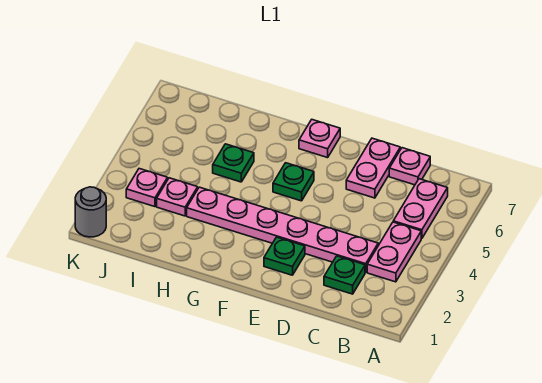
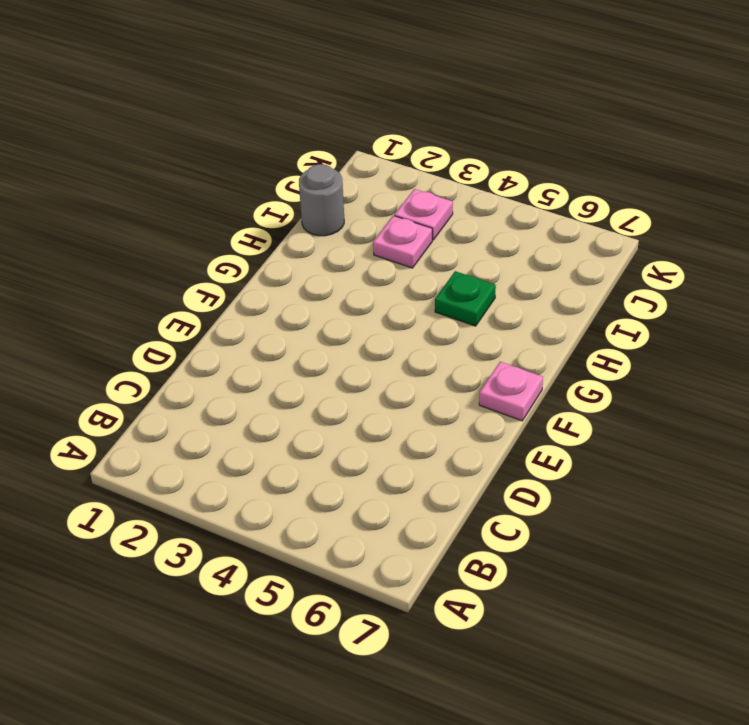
grey 1x1 round brick [299,164,344,236] -> grey 1x1 round brick moved to [75,187,106,237]
none -> pink 1x2 plate [367,222,421,282]
none -> pink 1x2 plate [393,179,448,239]
none -> green 1x1 plate [324,256,365,294]

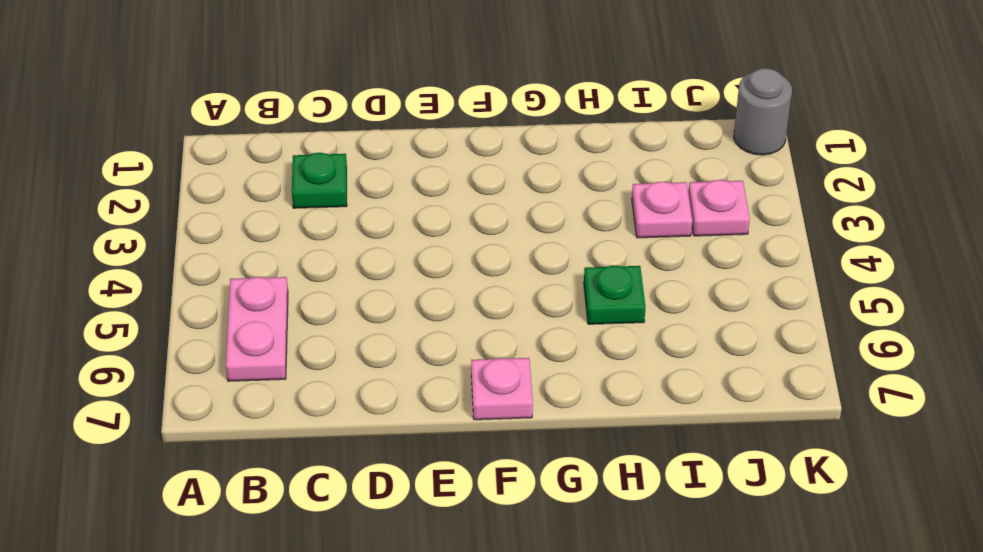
none -> pink 1x2 plate [367,222,421,282]
none -> pink 1x6 plate [187,187,378,272]
none -> pink 1x1 plate [389,148,430,185]

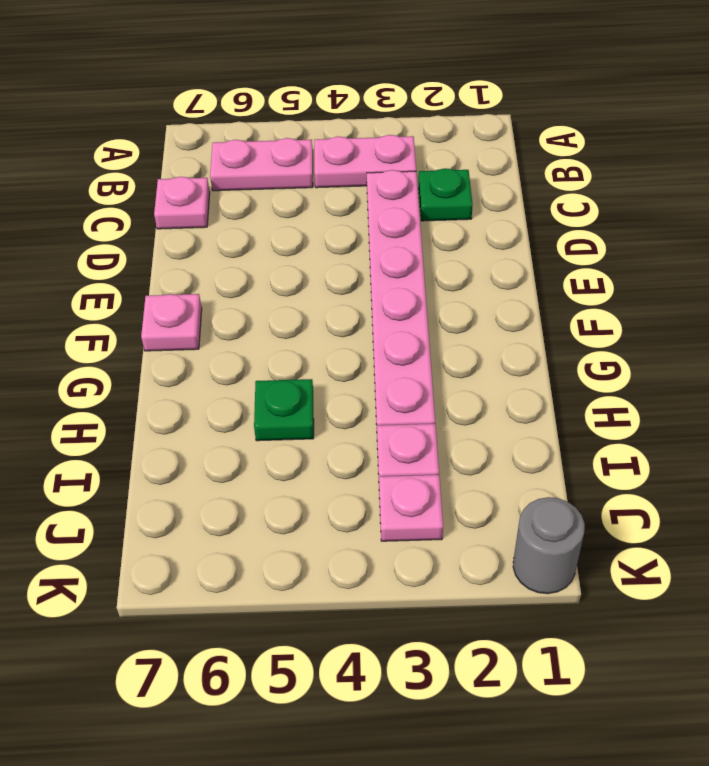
none -> pink 1x2 plate [346,138,400,198]
none -> green 1x1 plate [264,237,305,275]
none -> green 1x1 plate [273,163,314,201]

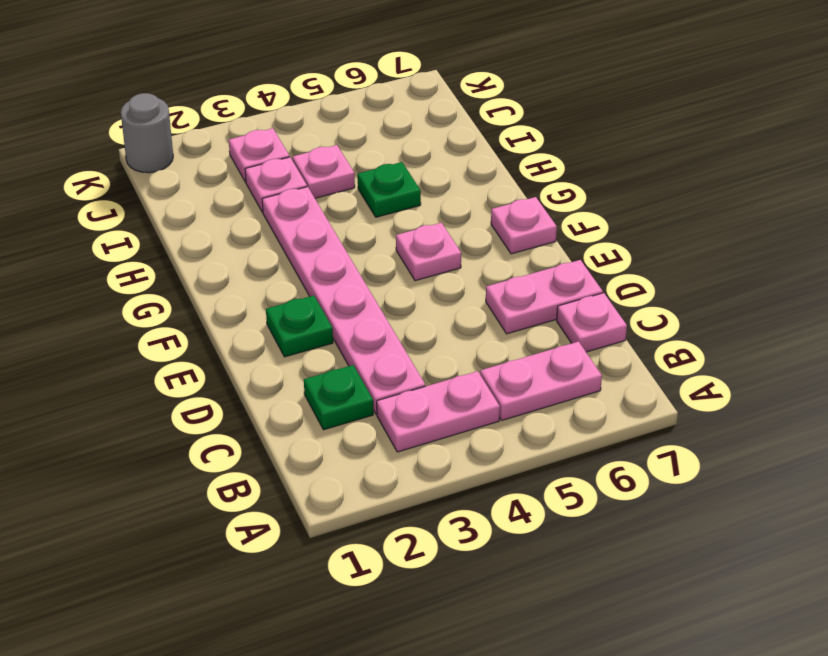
pink 1x1 plate [396,223,461,281] -> green 1x1 plate [273,163,314,201]
pink 1x1 plate [293,145,355,198] -> none

